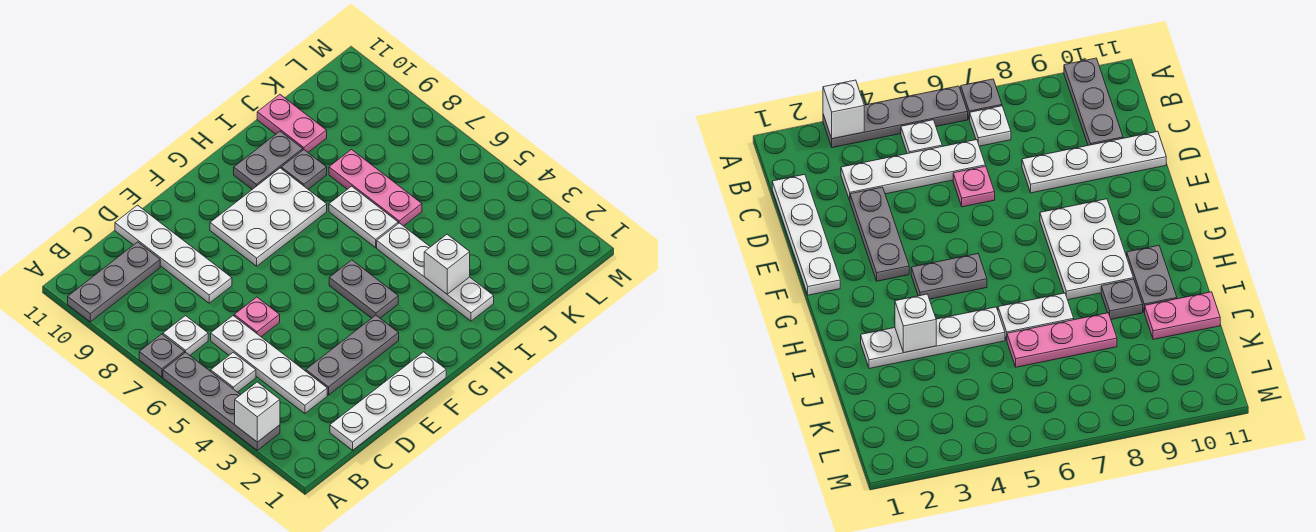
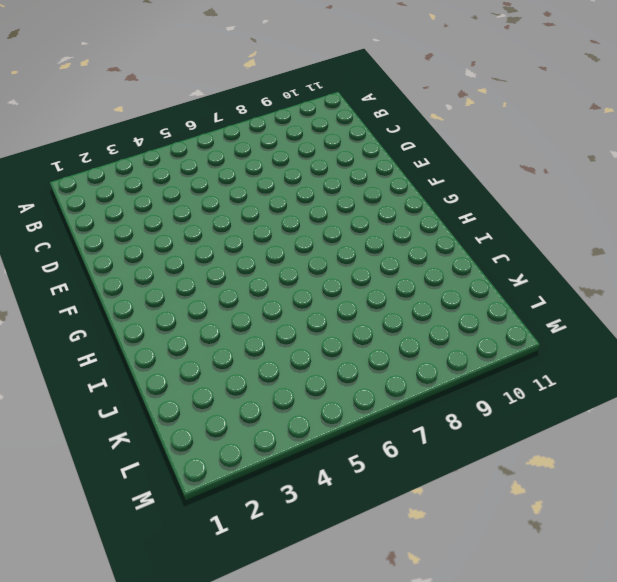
none -> grey 1x4 plate [163,352,280,450]
none -> grey 1x1 plate [139,334,185,377]
none -> grey 1x3 plate [68,242,160,322]

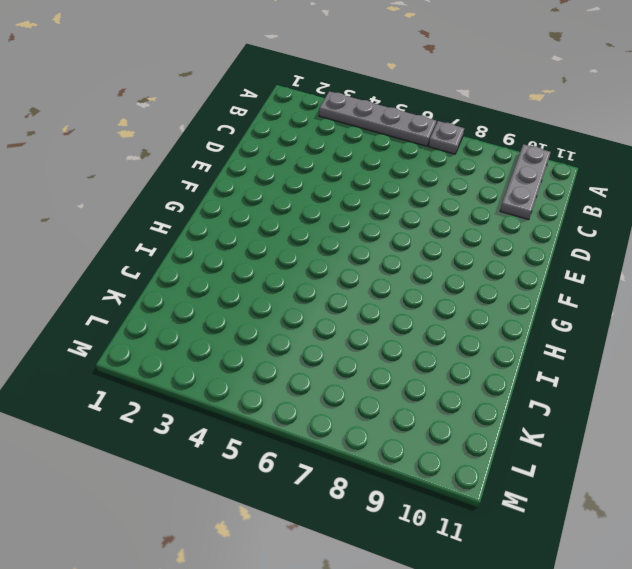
none -> white 1x1 plate [211,352,256,392]
none -> white 1x1 plate [163,316,208,355]
none -> white 1x4 plate [330,352,446,450]

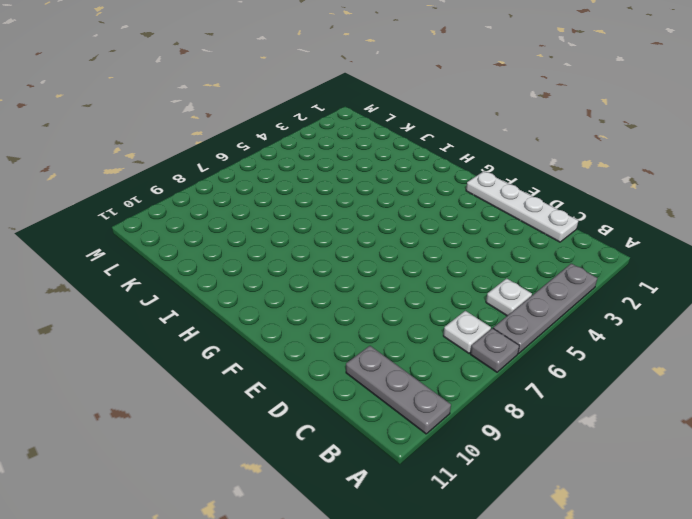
none -> white 1x4 plate [211,316,327,414]
none -> grey 1x3 plate [306,315,399,395]
none -> pink 1x1 plate [234,297,280,337]

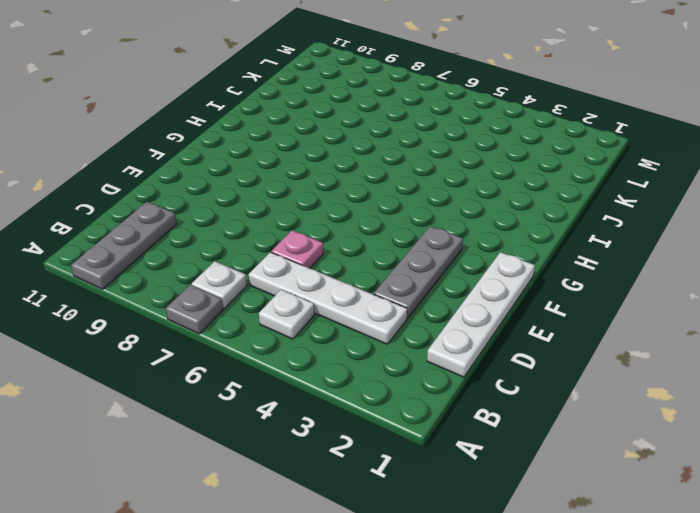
none -> grey 1x4 plate [163,352,280,450]
none -> white 1x4 plate [115,205,232,303]
none -> white 2x3 plate [210,168,327,266]

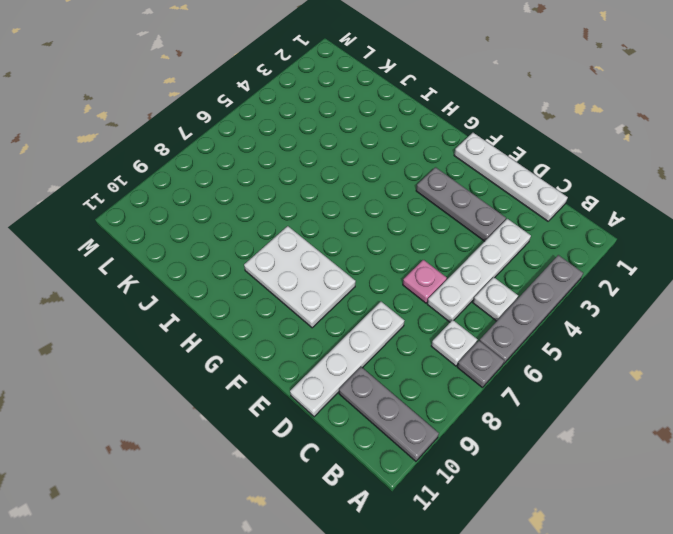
none -> grey 1x2 plate [329,260,398,318]
none -> grey 1x2 plate [234,131,303,189]
none -> white 1x4 plate [377,223,494,321]

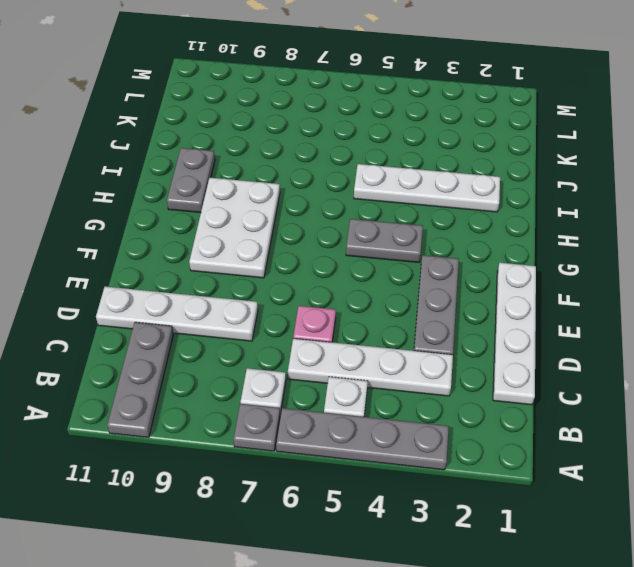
none -> white 1x2 plate [329,186,398,248]
none -> grey 1x1 plate [281,150,327,189]
none -> pink 1x3 plate [329,150,422,226]

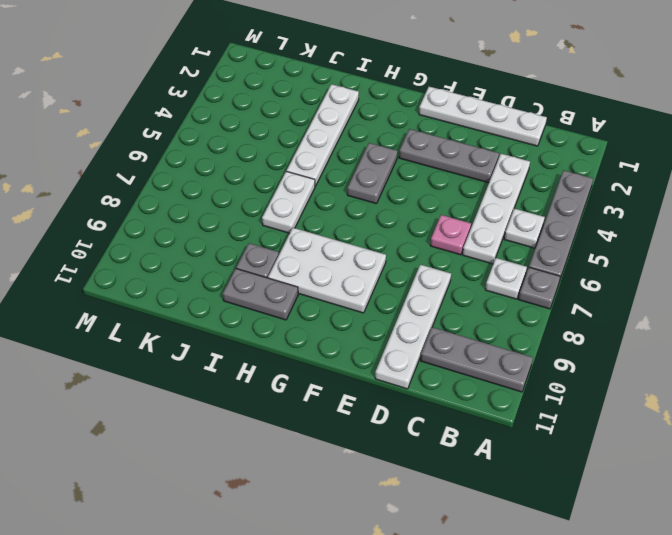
none -> pink 1x3 plate [329,150,422,226]
none -> pink 1x2 plate [257,95,327,152]
none -> white 1x1 brick [235,382,280,442]

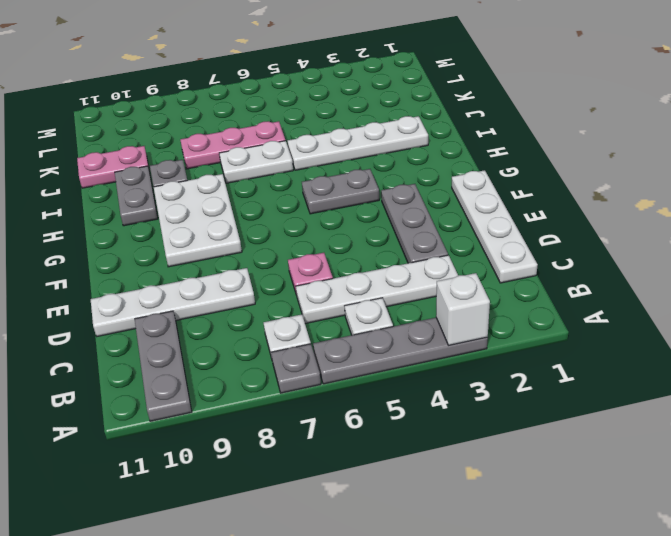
none -> white 1x1 brick [424,234,470,294]

